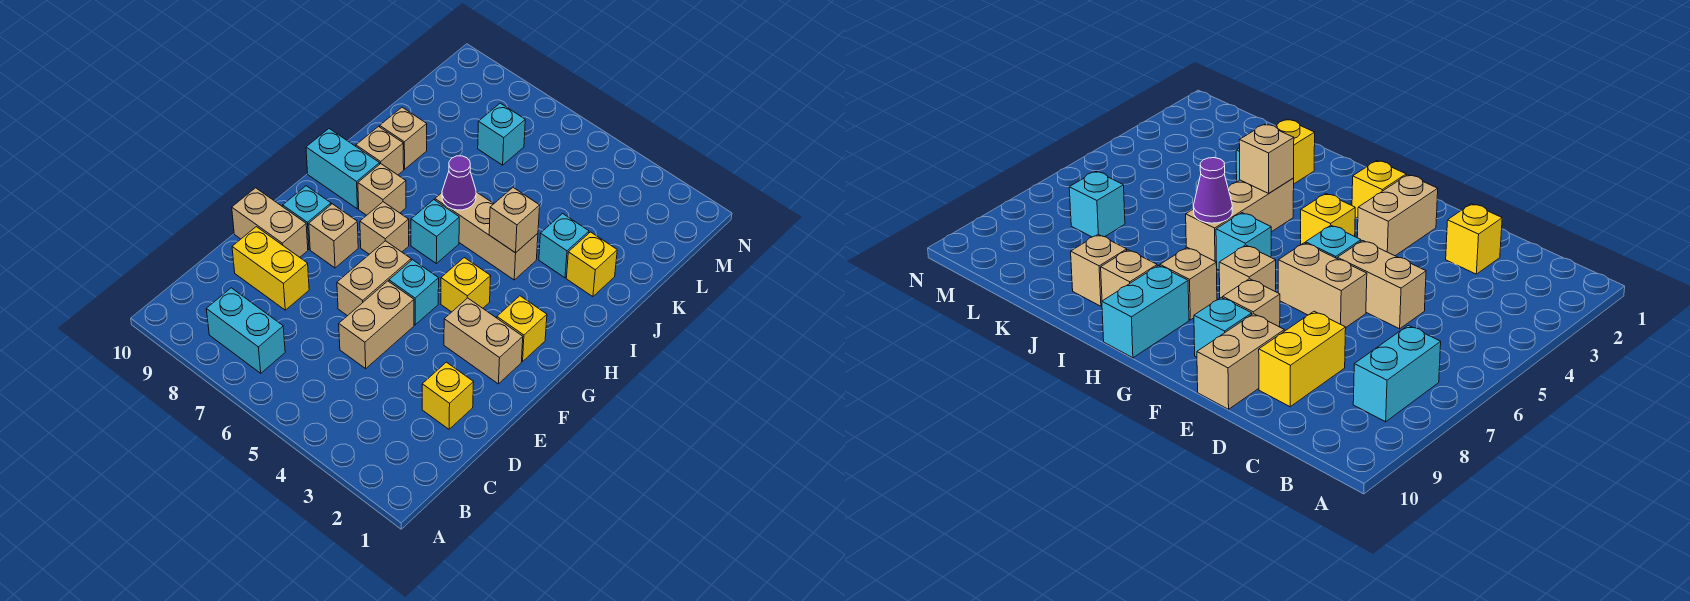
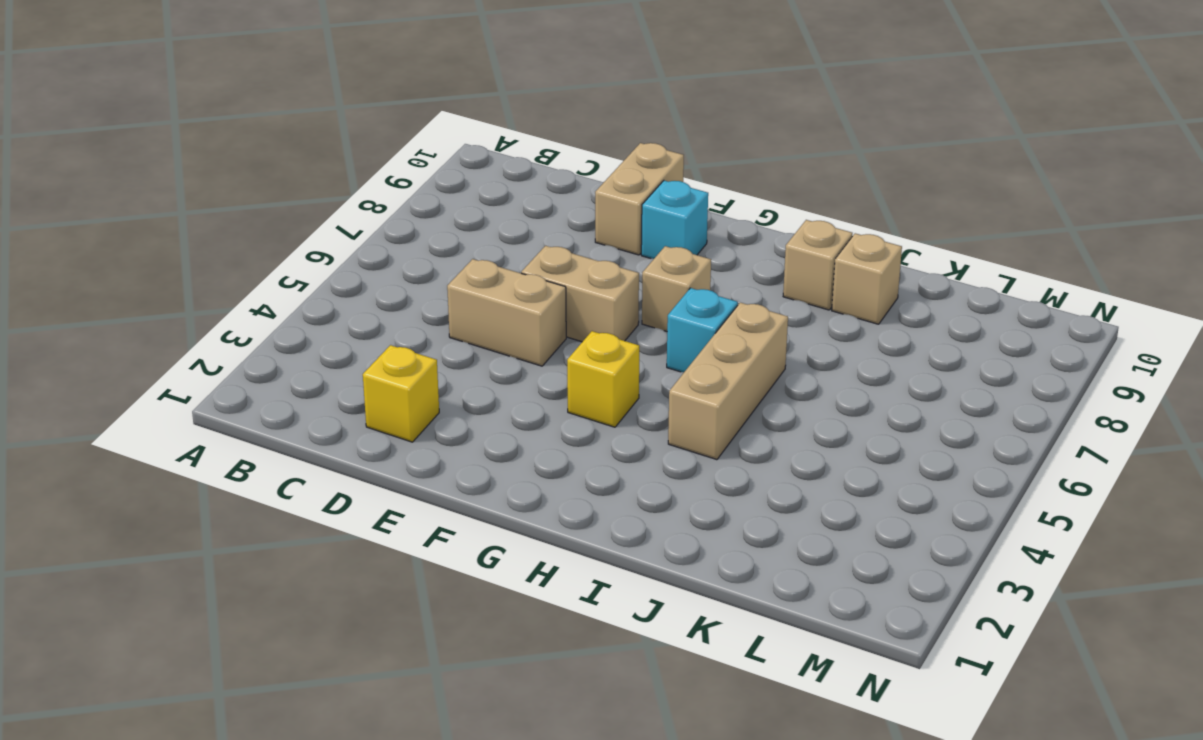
none -> cyan 1x2 brick [206,288,285,373]
none -> yellow 1x2 brick [232,227,309,310]
none -> tan 1x2 brick [444,298,523,384]

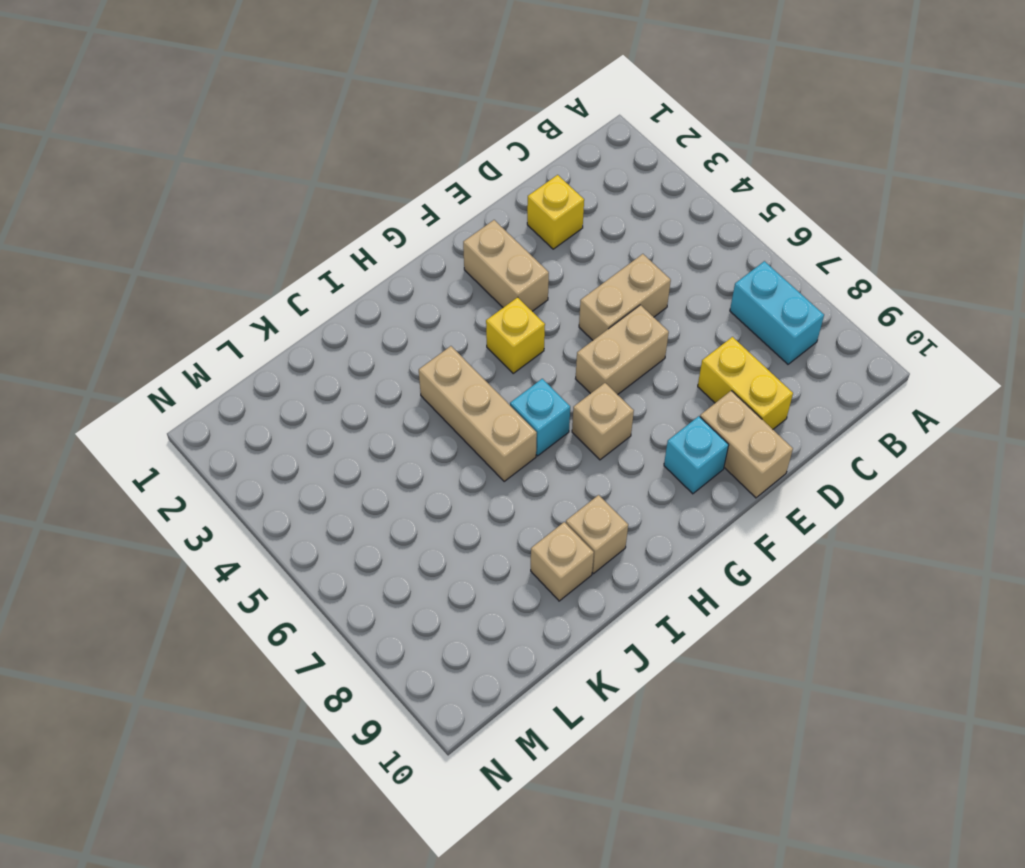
none -> cyan 1x1 brick [389,260,439,325]
none -> tan 1x1 brick [309,204,358,268]
none -> yellow 1x1 brick [497,296,547,362]

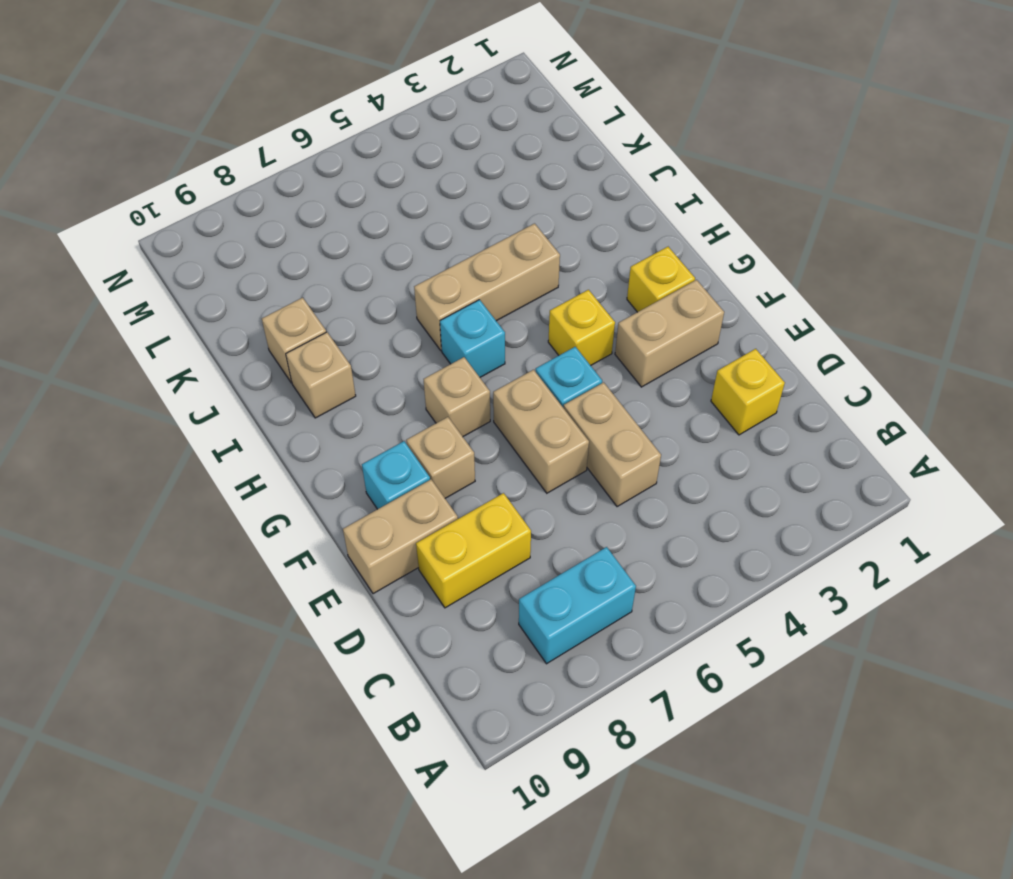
none -> tan 1x1 brick [358,164,406,215]
none -> cyan 1x2 brick [306,129,380,209]
none -> yellow 1x1 brick [566,232,617,297]

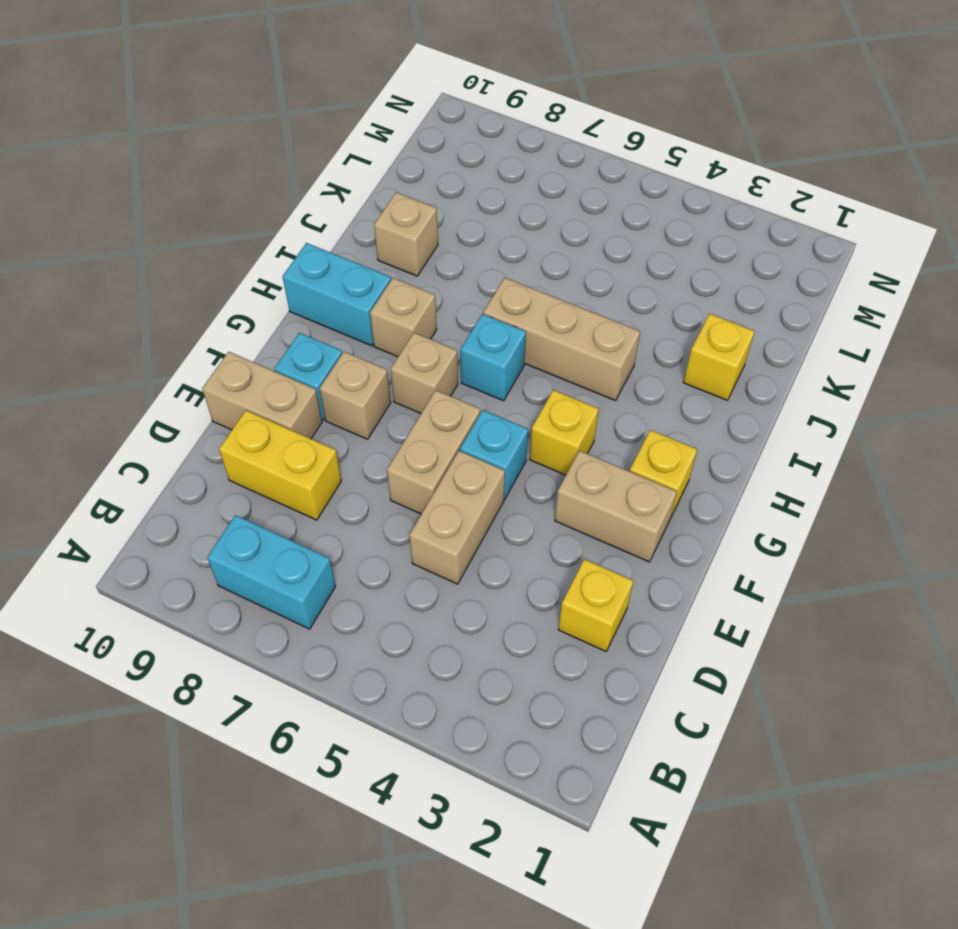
none -> tan 1x1 brick [356,126,404,175]
none -> cyan 1x1 brick [539,214,589,278]
none -> cyan 1x1 brick [478,103,525,165]

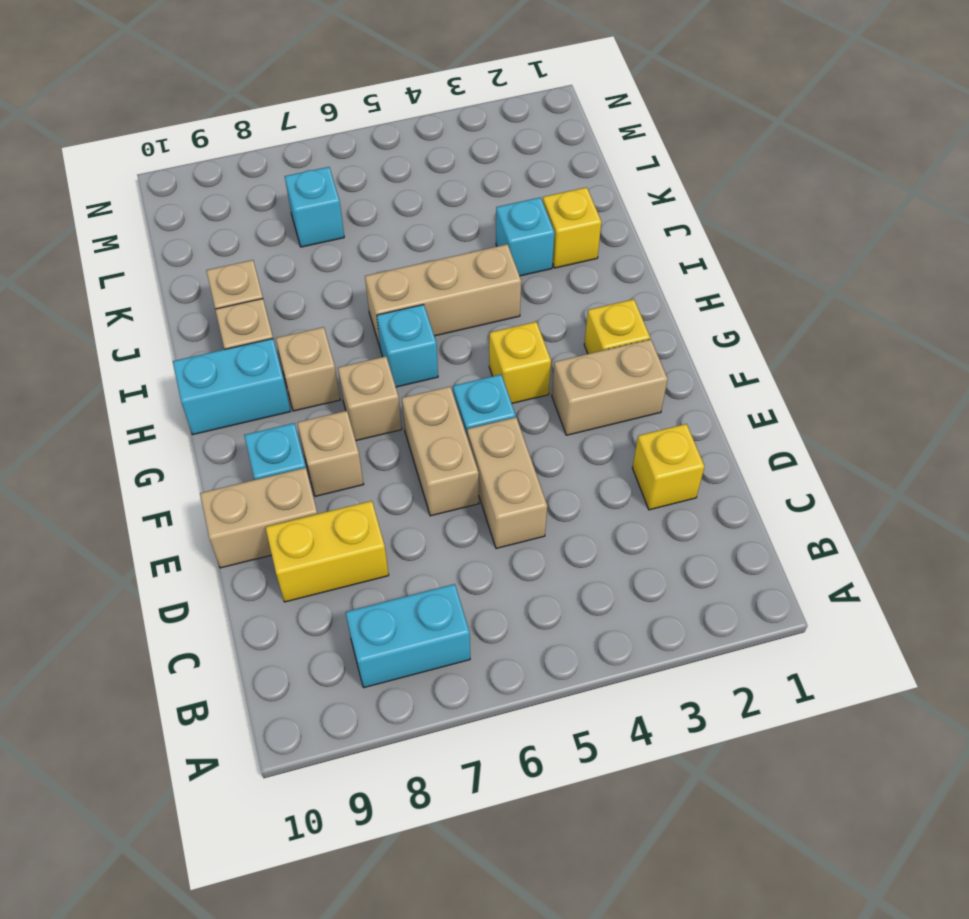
none -> tan 1x1 brick [489,188,540,253]
none -> purple 1x1 cone [442,156,476,210]

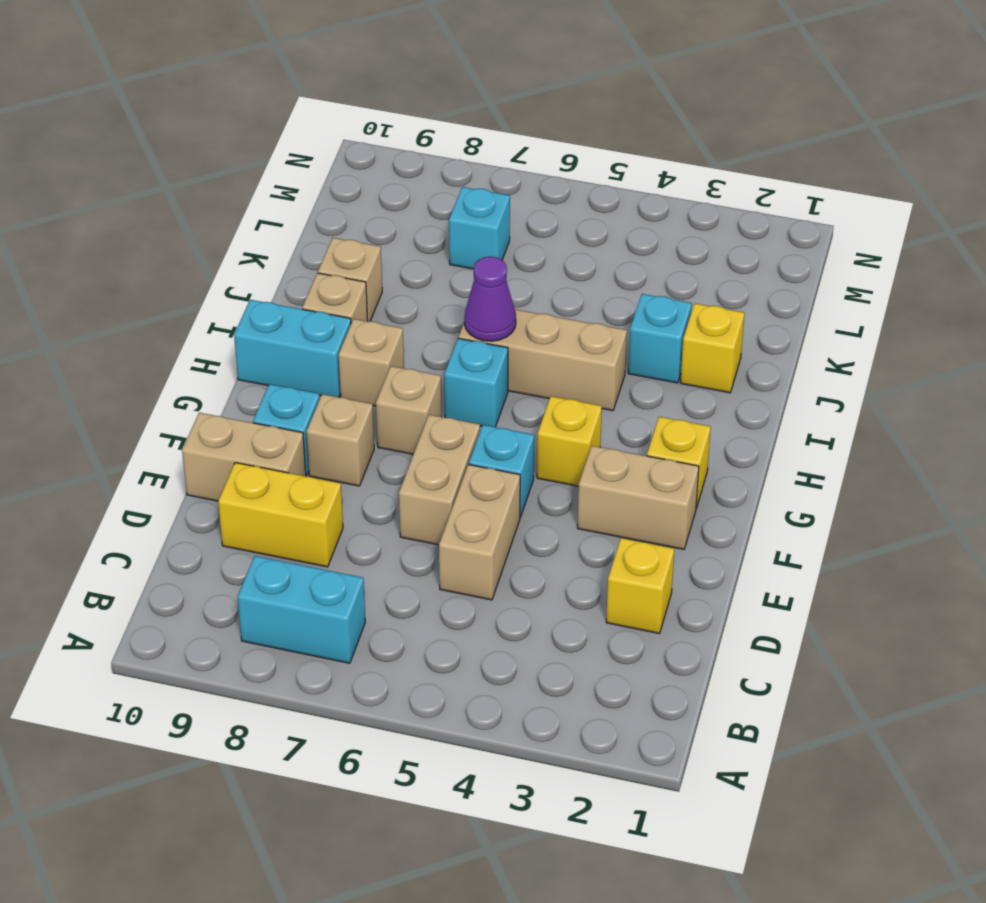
none -> tan 1x1 brick [489,188,540,253]

